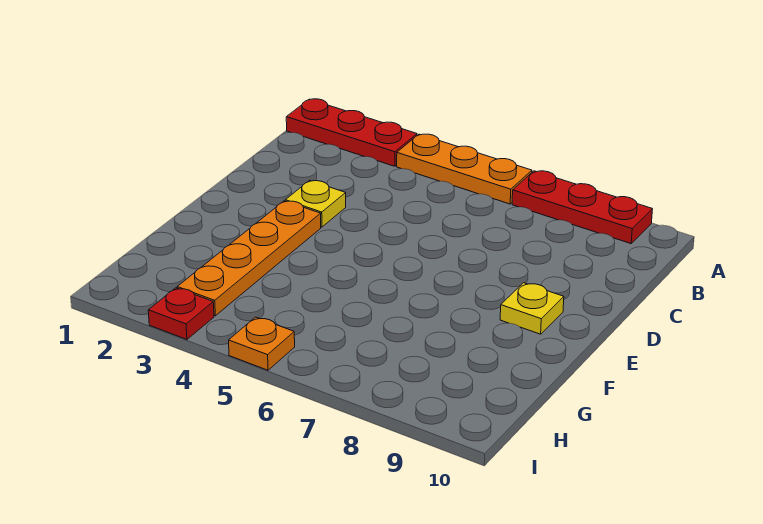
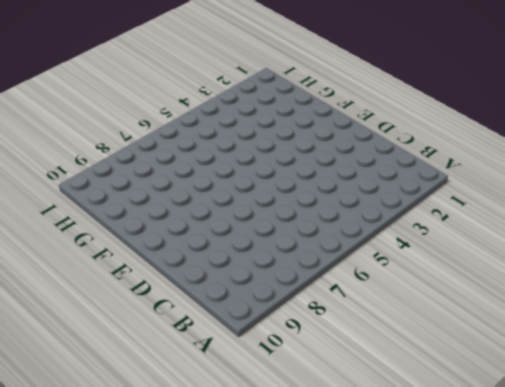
none -> red 1x3 plate [286,99,417,166]
none -> orange 1x3 plate [397,134,532,204]

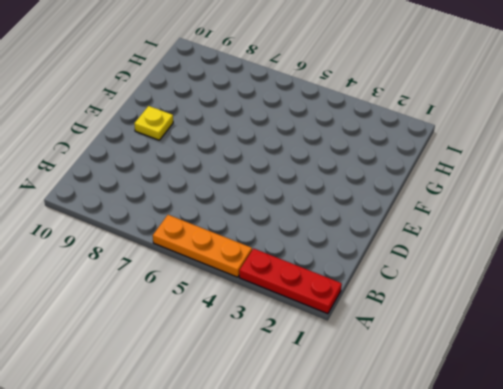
none -> red 1x3 plate [512,171,652,244]
none -> yellow 1x1 plate [285,180,346,227]

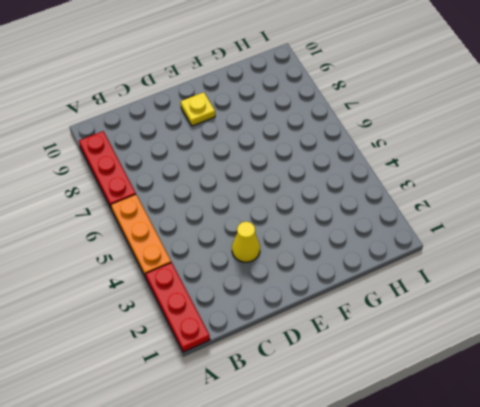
yellow 1x1 cone [232,221,260,262] -> yellow 1x1 plate [285,180,346,227]
none -> orange 1x4 plate [177,201,321,316]
none -> red 1x1 plate [148,288,214,339]

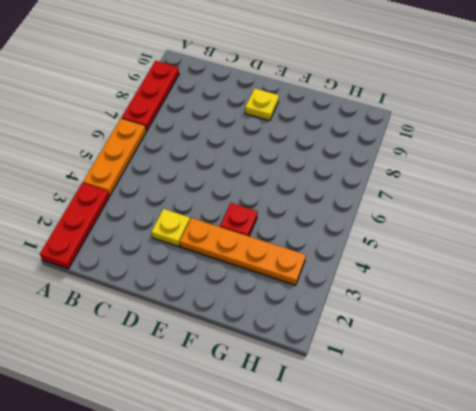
red 1x1 plate [220,203,257,236] -> red 1x1 plate moved to [148,288,214,339]
none -> orange 1x1 plate [229,317,295,370]

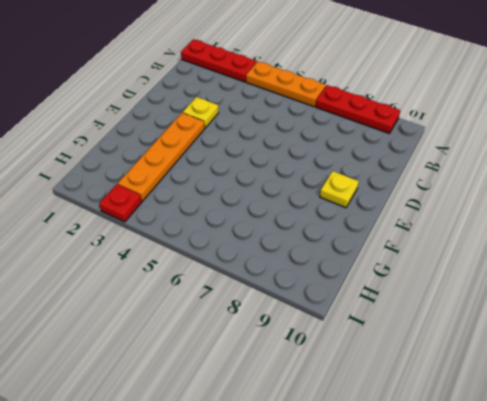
none -> orange 1x1 plate [229,317,295,370]

